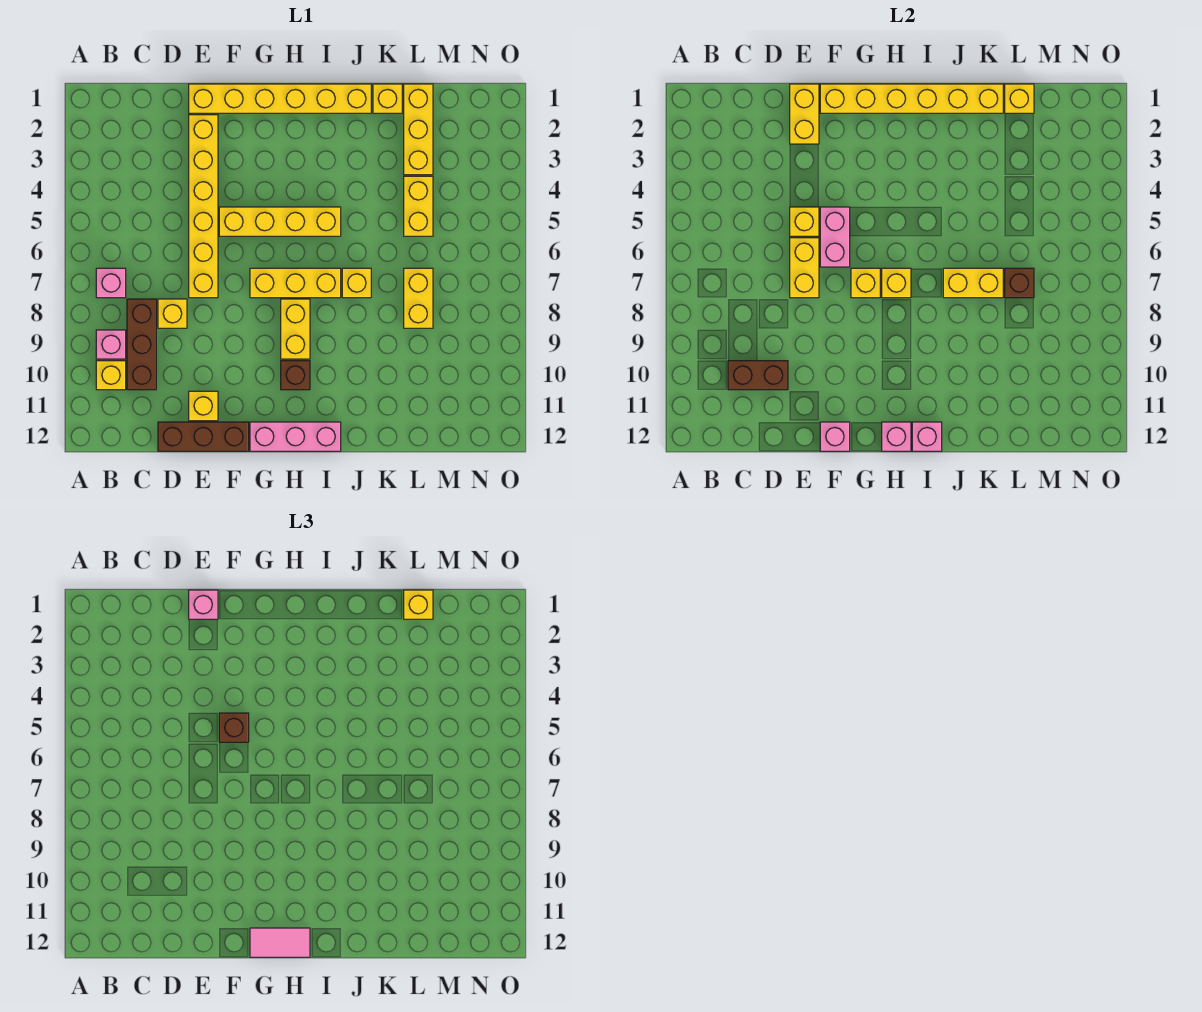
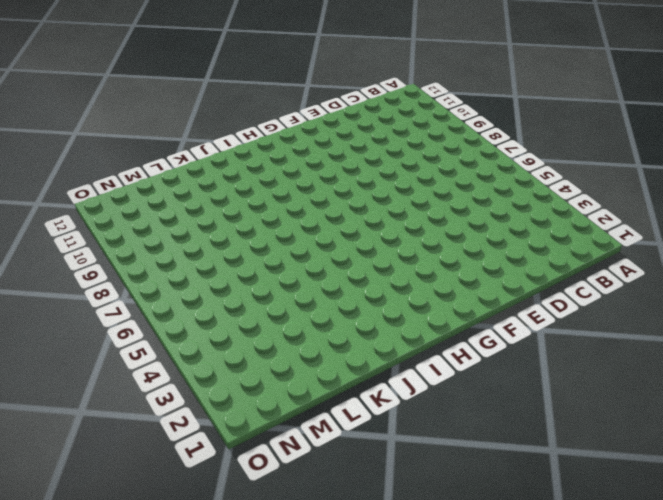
none -> pink 1x1 brick [96,268,126,298]
none -> pink 1x1 brick [96,330,126,359]
none -> yellow 1x1 brick [96,361,126,390]
none -> brown 1x3 brick [127,299,156,390]

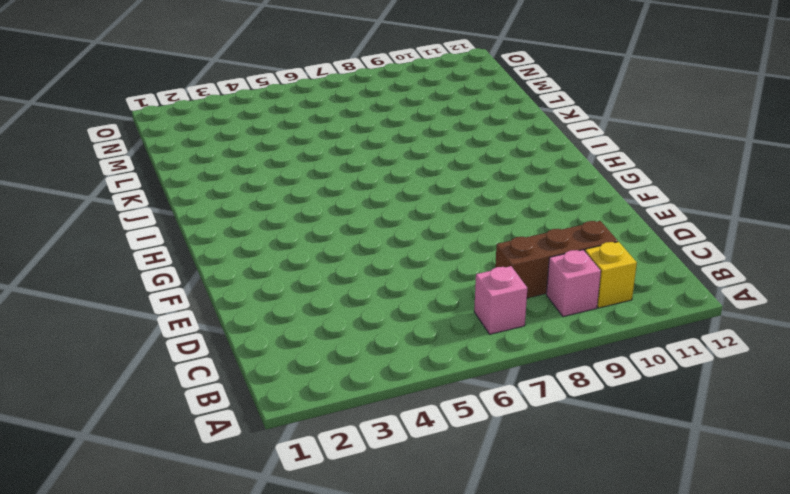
none -> yellow 1x1 brick [158,299,187,328]
none -> brown 1x3 brick [158,422,249,451]
none -> yellow 1x6 brick [189,84,371,113]
none -> yellow 1x6 brick [189,115,218,298]

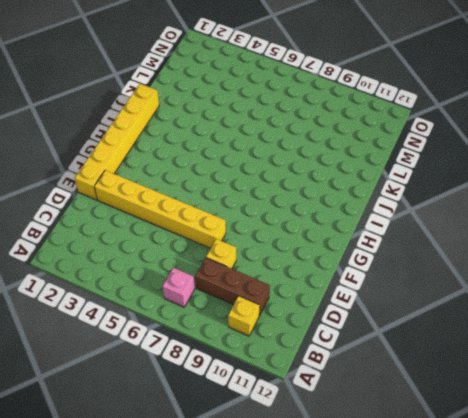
none -> pink 1x1 brick [96,330,126,359]
none -> brown 1x3 brick [158,422,249,451]
none -> yellow 1x1 brick [189,391,218,421]
none -> yellow 1x4 brick [219,207,341,236]

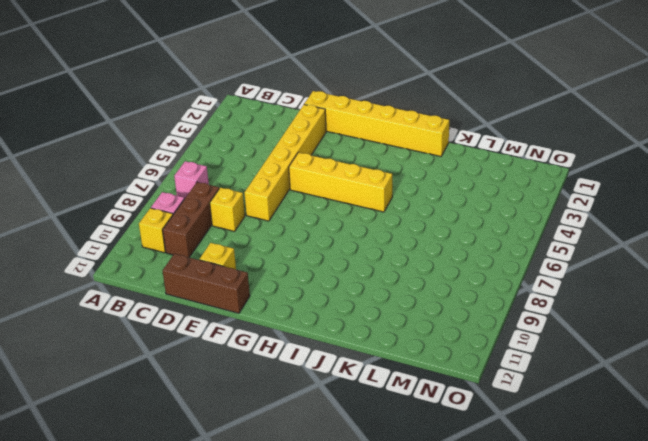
none -> yellow 1x3 brick [250,268,341,298]
none -> pink 1x3 brick [250,422,341,451]
none -> yellow 1x2 brick [281,299,310,359]
none -> brown 1x1 brick [281,361,310,390]

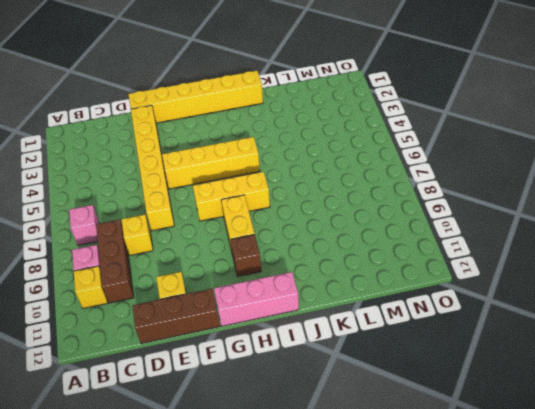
none -> yellow 1x1 brick [342,268,371,298]
none -> yellow 1x1 brick [373,84,402,113]
none -> yellow 1x3 brick [404,84,433,175]
none -> yellow 1x2 brick [404,176,433,236]

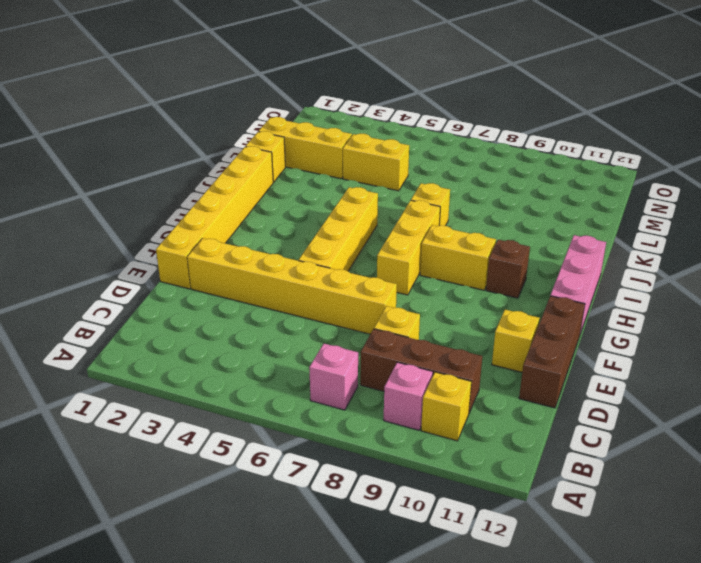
none -> yellow 1x2 brick [404,268,433,328]
none -> brown 1x2 brick [728,361,788,390]
none -> yellow 1x2 brick [790,84,819,144]
none -> yellow 1x1 brick [790,207,819,236]

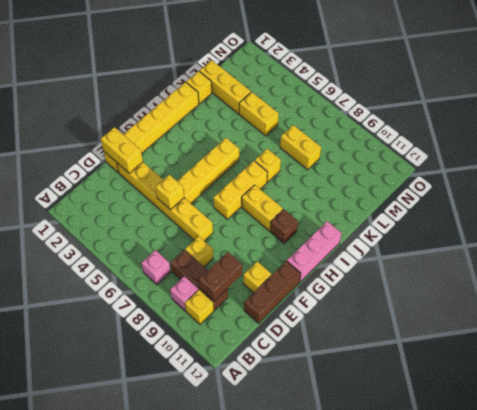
none -> yellow 1x2 brick [790,238,819,298]
none -> yellow 1x6 brick [820,84,1003,113]
none -> pink 1x2 brick [820,207,850,267]
none -> pink 1x1 brick [820,422,850,451]

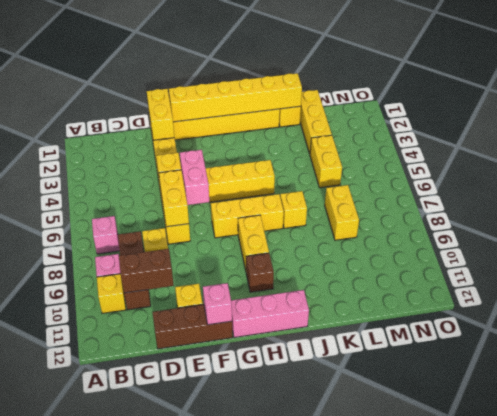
none -> yellow 1x1 brick [851,268,880,298]
none -> yellow 1x1 brick [882,268,911,298]
none -> pink 1x1 brick [882,422,911,451]
none -> pink 1x1 brick [912,422,942,451]

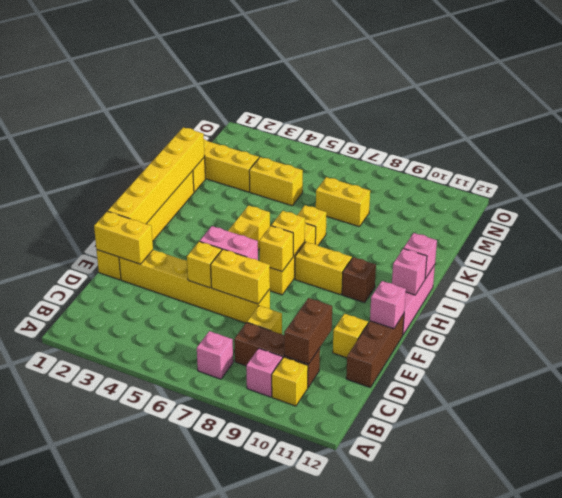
none -> yellow 1x2 brick [943,268,1003,298]
none -> yellow 1x1 brick [1005,84,1034,113]
none -> brown 1x1 brick [1005,268,1034,298]
none -> pink 1x1 brick [189,590,218,619]

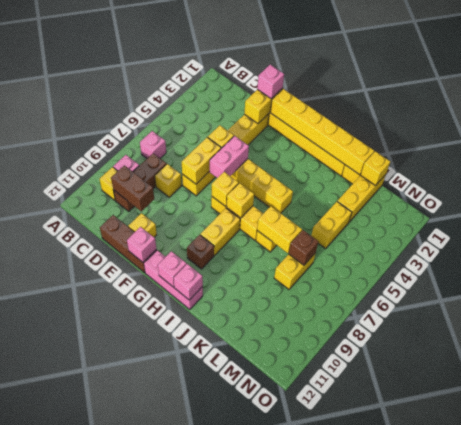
none -> brown 1x1 brick [219,713,249,742]
none -> pink 1x2 tile [250,928,310,957]
none -> yellow 1x1 brick [404,590,433,619]

